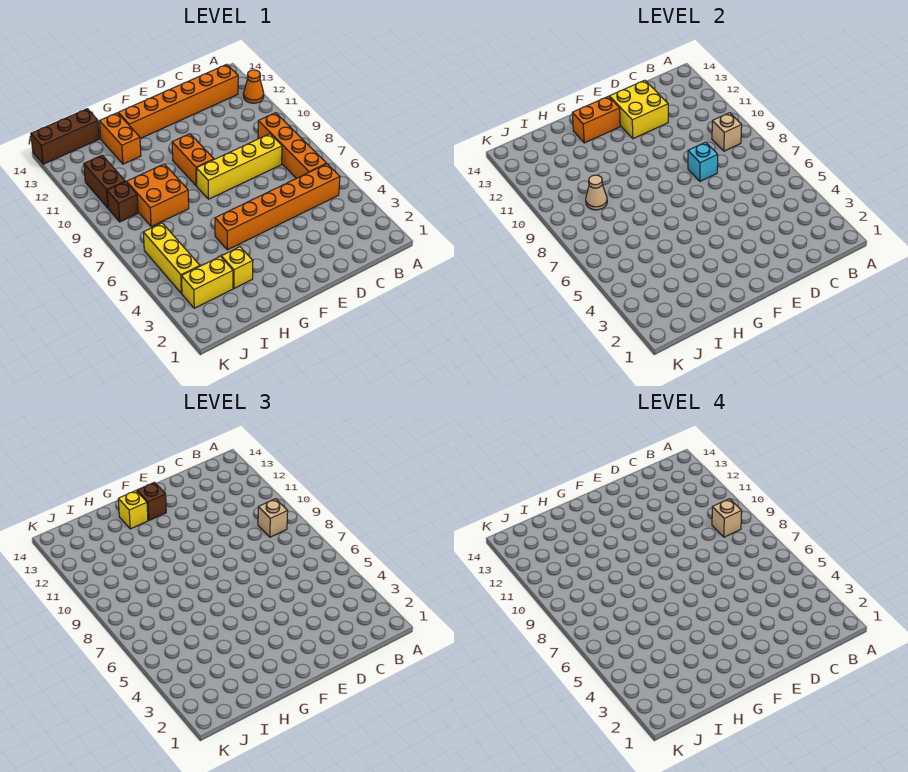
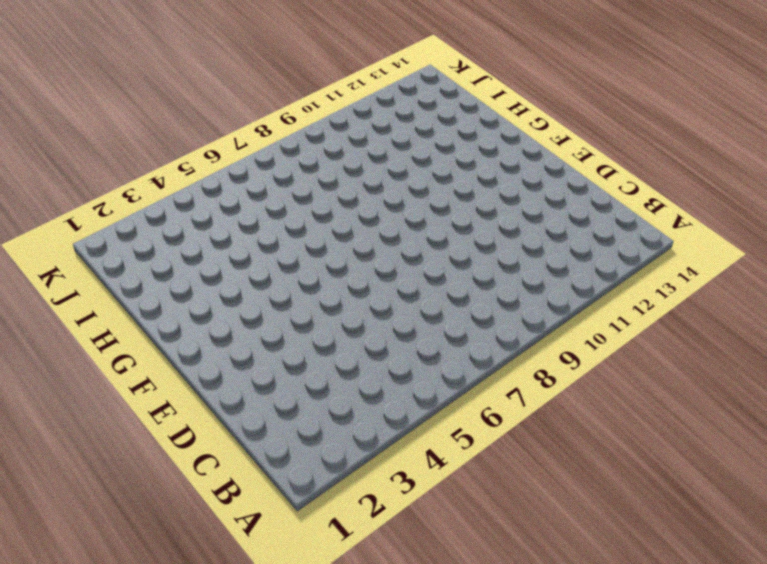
none -> orange 1x1 cone [243,70,264,103]
none -> orange 1x6 brick [215,164,340,250]
none -> orange 1x4 brick [258,113,327,179]

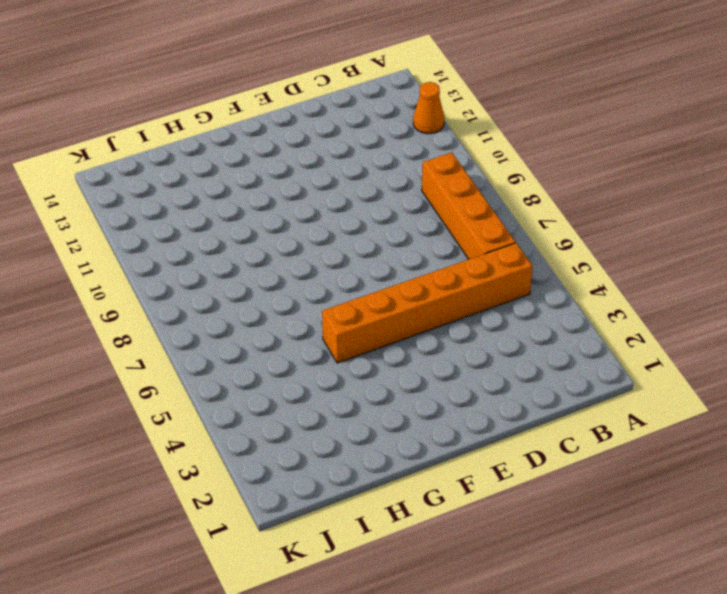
none -> orange 1x6 brick [118,64,238,138]
none -> yellow 1x4 brick [196,134,282,199]
none -> orange 1x2 brick [172,134,214,186]

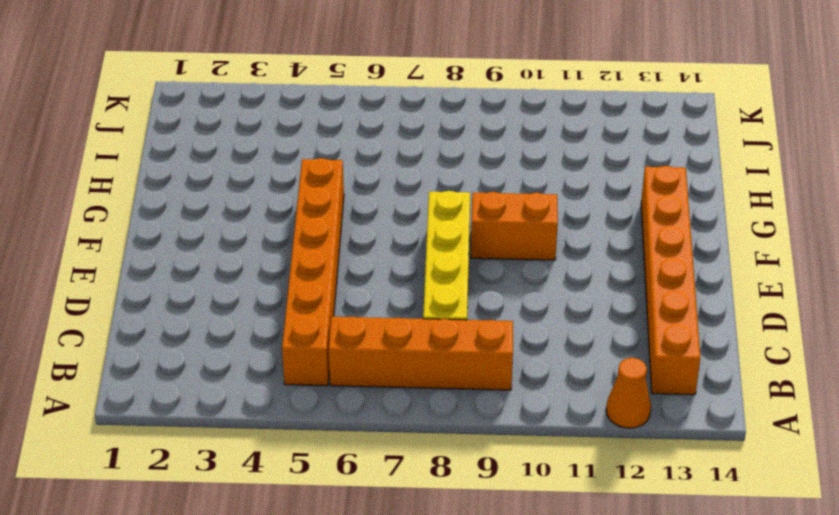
none -> yellow 1x1 brick [221,247,253,288]
none -> orange 2x2 brick [127,164,189,227]
none -> orange 1x2 brick [100,113,141,164]

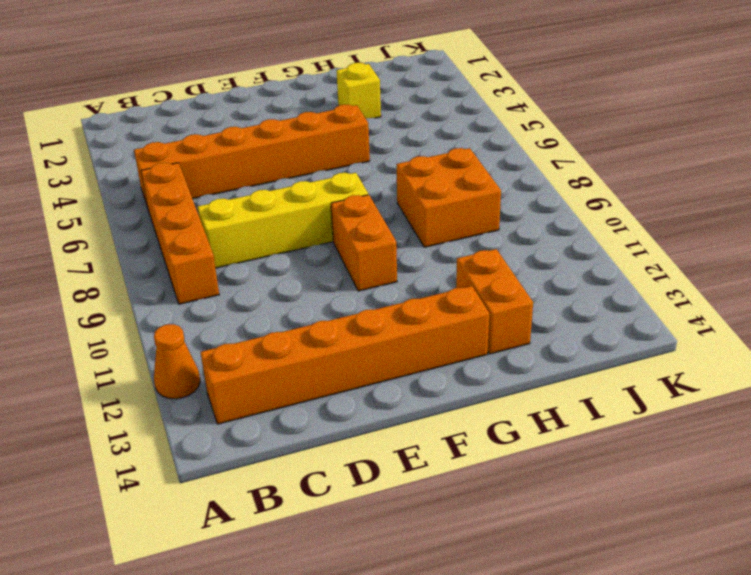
none -> yellow 1x2 brick [181,256,233,308]
none -> brown 1x3 brick [31,109,99,164]
none -> yellow 1x3 brick [143,223,200,293]

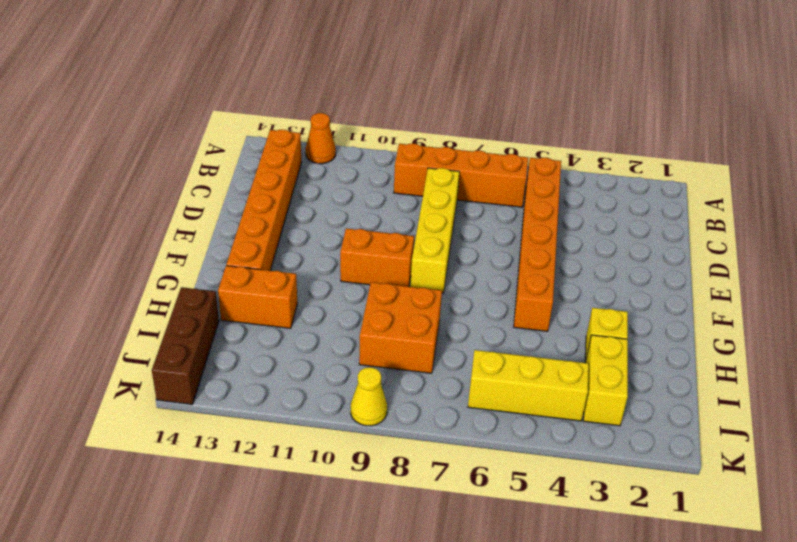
yellow 1x1 cone [351,367,387,426] -> none
none -> brown 1x1 brick [107,182,138,222]
none -> brown 1x2 brick [84,155,125,208]
none -> tan 1x1 brick [712,113,742,151]

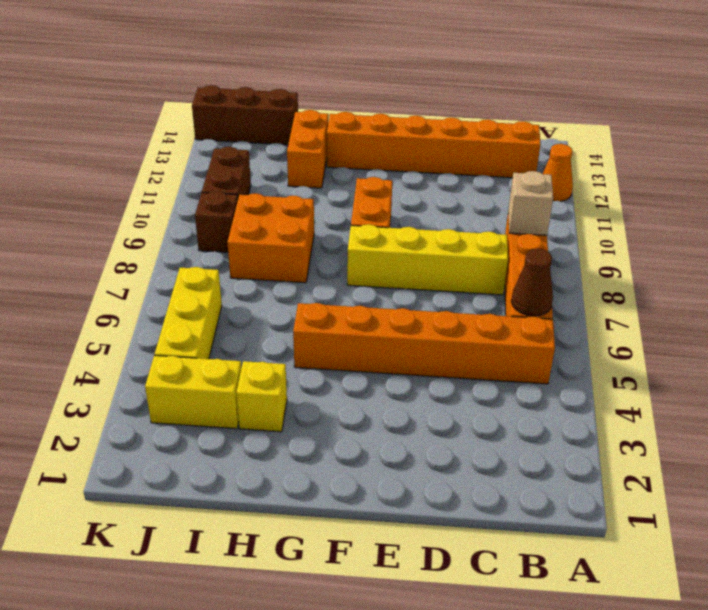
brown 1x1 cone [511,248,553,316] -> none
none -> cyan 1x1 brick [688,142,718,181]
none -> yellow 2x2 brick [609,80,668,139]
none -> orange 1x2 brick [572,96,620,143]

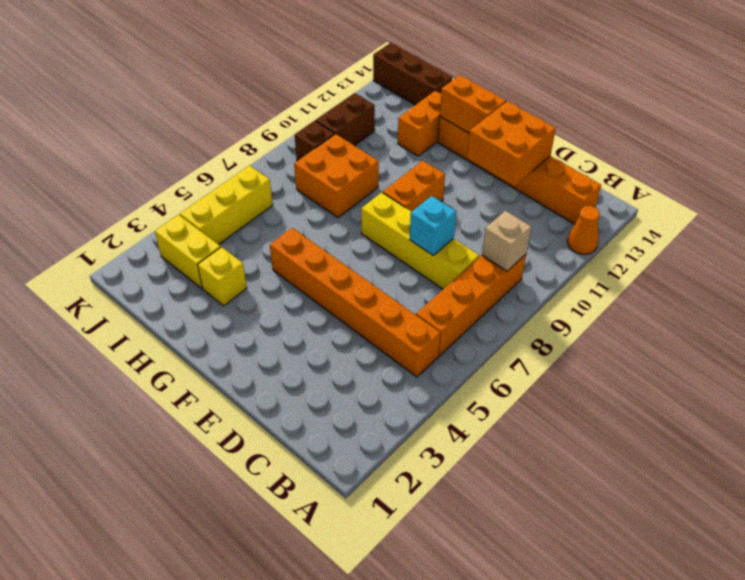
orange 2x2 brick [467,101,556,186] -> yellow 2x2 brick [609,80,668,139]
none -> tan 1x1 cone [586,175,607,210]
none -> tan 1x1 brick [258,499,288,537]
none -> brown 1x1 brick [137,482,166,520]

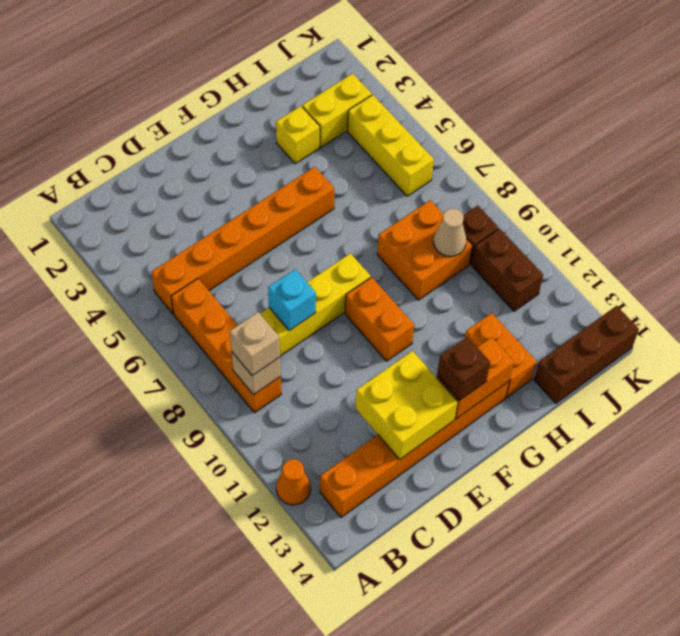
none -> yellow 1x1 brick [118,491,148,529]
none -> tan 1x1 brick [712,499,742,537]

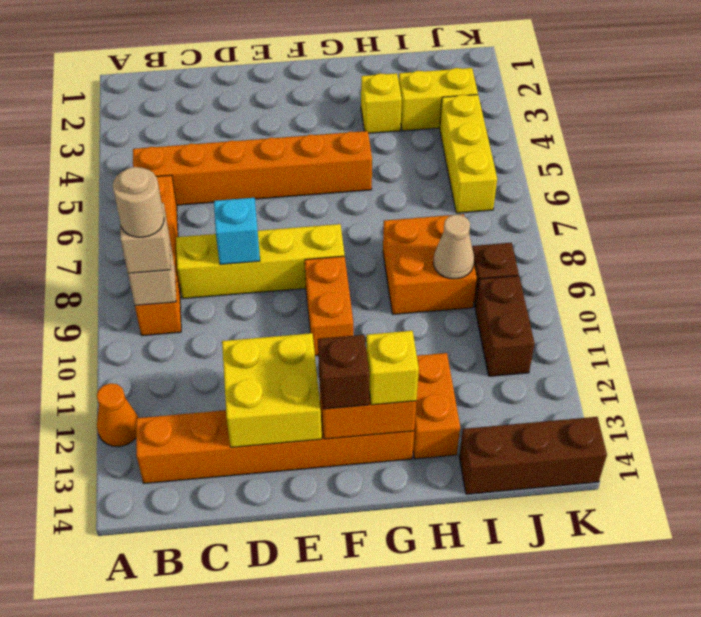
tan 1x1 round brick [113,167,164,237] -> tan 1x1 brick [712,499,742,537]

